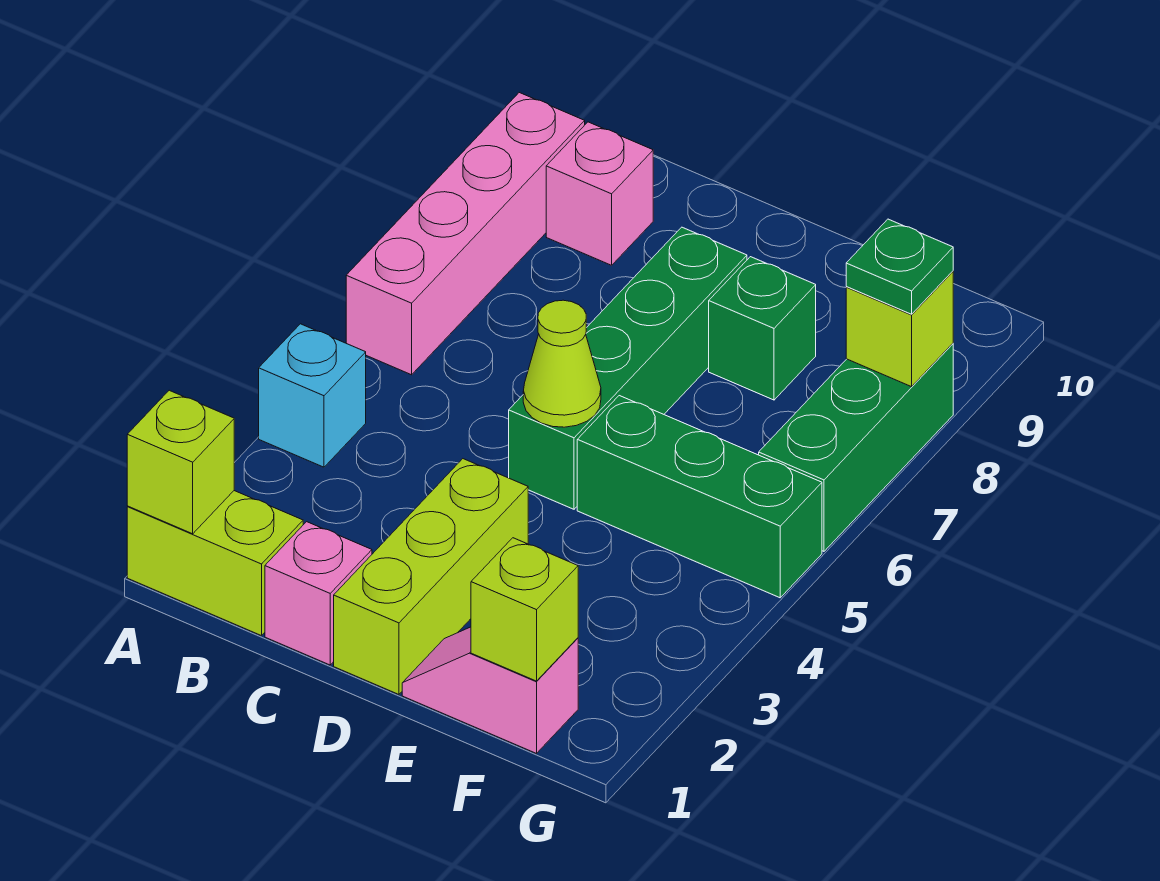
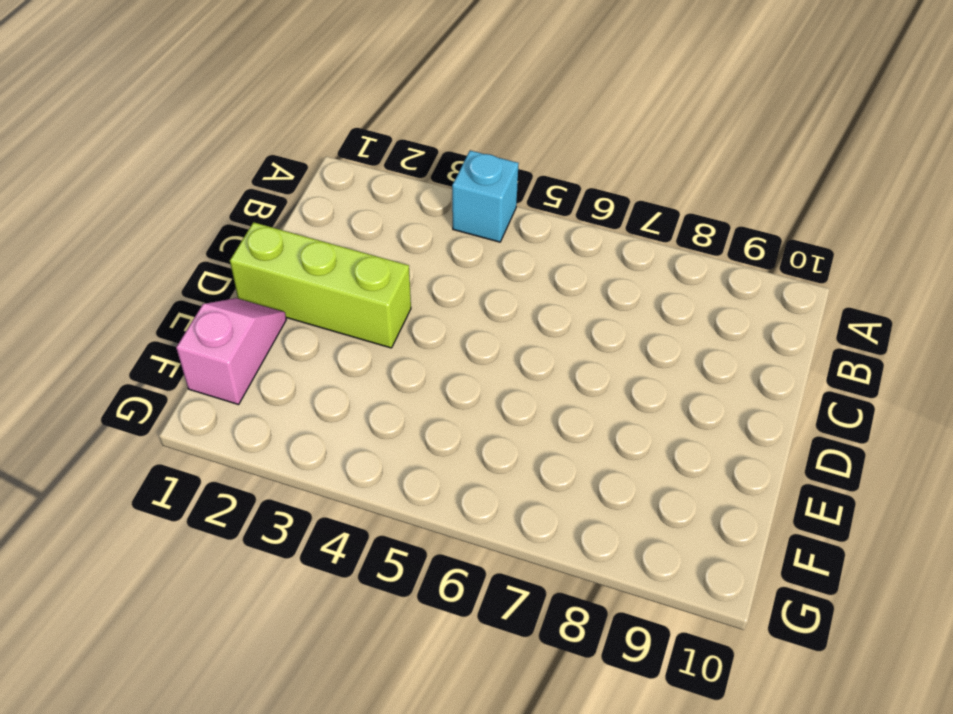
none -> lime 1x2 brick [127,491,303,636]
none -> pink 1x4 brick [346,93,585,375]
none -> pink 1x1 brick [546,122,653,265]

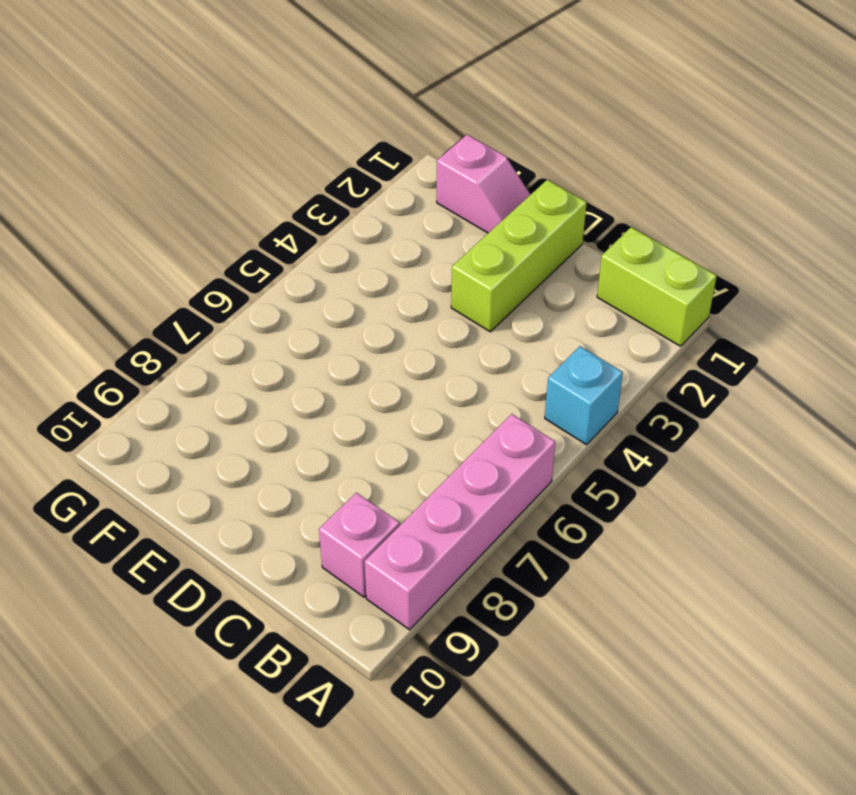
none -> pink 1x1 brick [265,522,372,665]
none -> green 1x4 brick [509,227,747,509]
none -> green 1x3 brick [577,396,822,598]

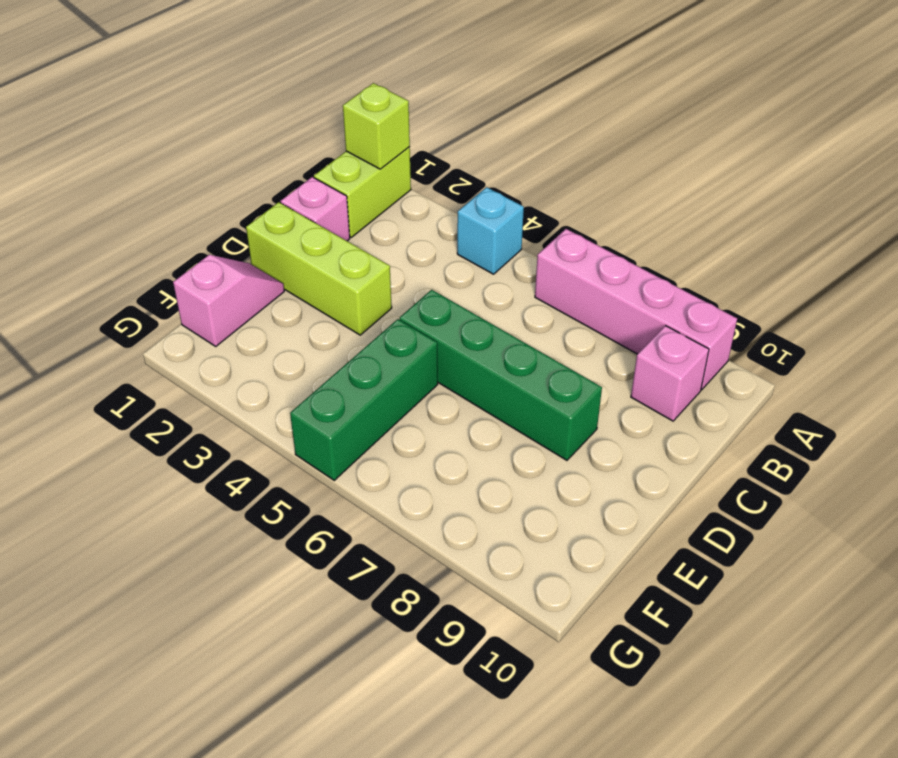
none -> green 1x1 brick [709,257,816,400]
none -> green 1x3 brick [759,344,953,551]
none -> lime 1x1 cone [523,300,601,427]

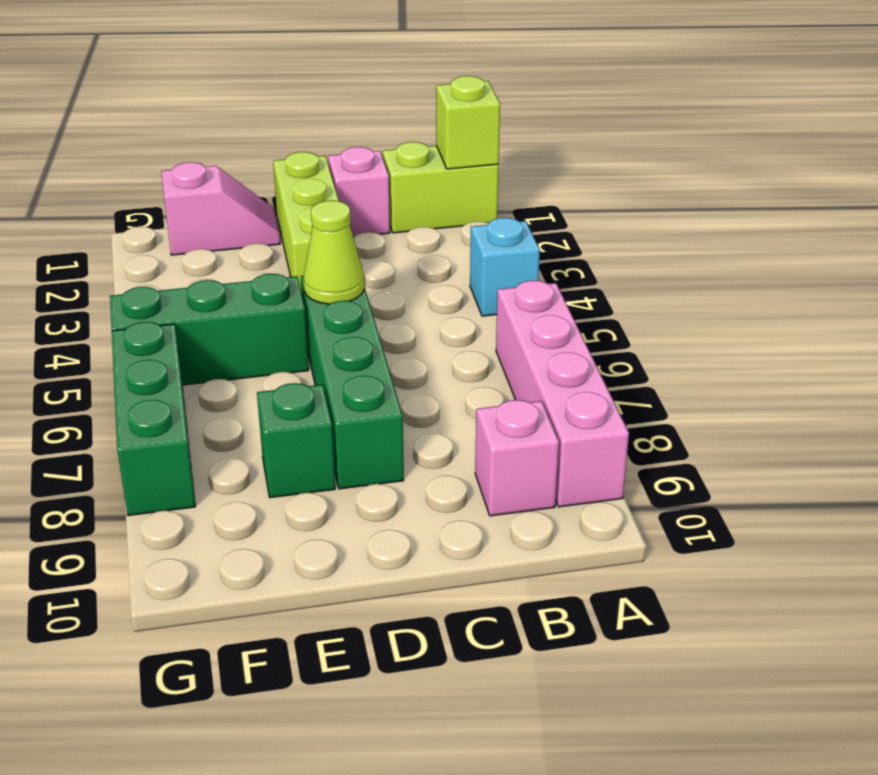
none -> lime 1x1 brick [471,538,578,681]
none -> lime 1x1 brick [846,271,953,387]
none -> green 1x1 plate [846,219,953,314]

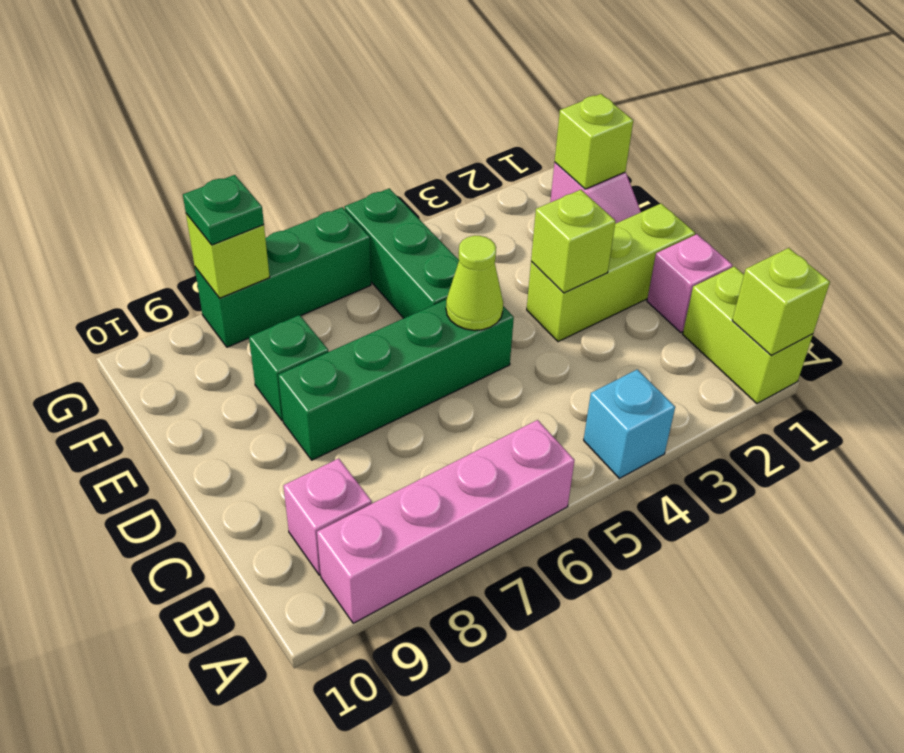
lime 1x1 brick [531,190,615,293] -> none

